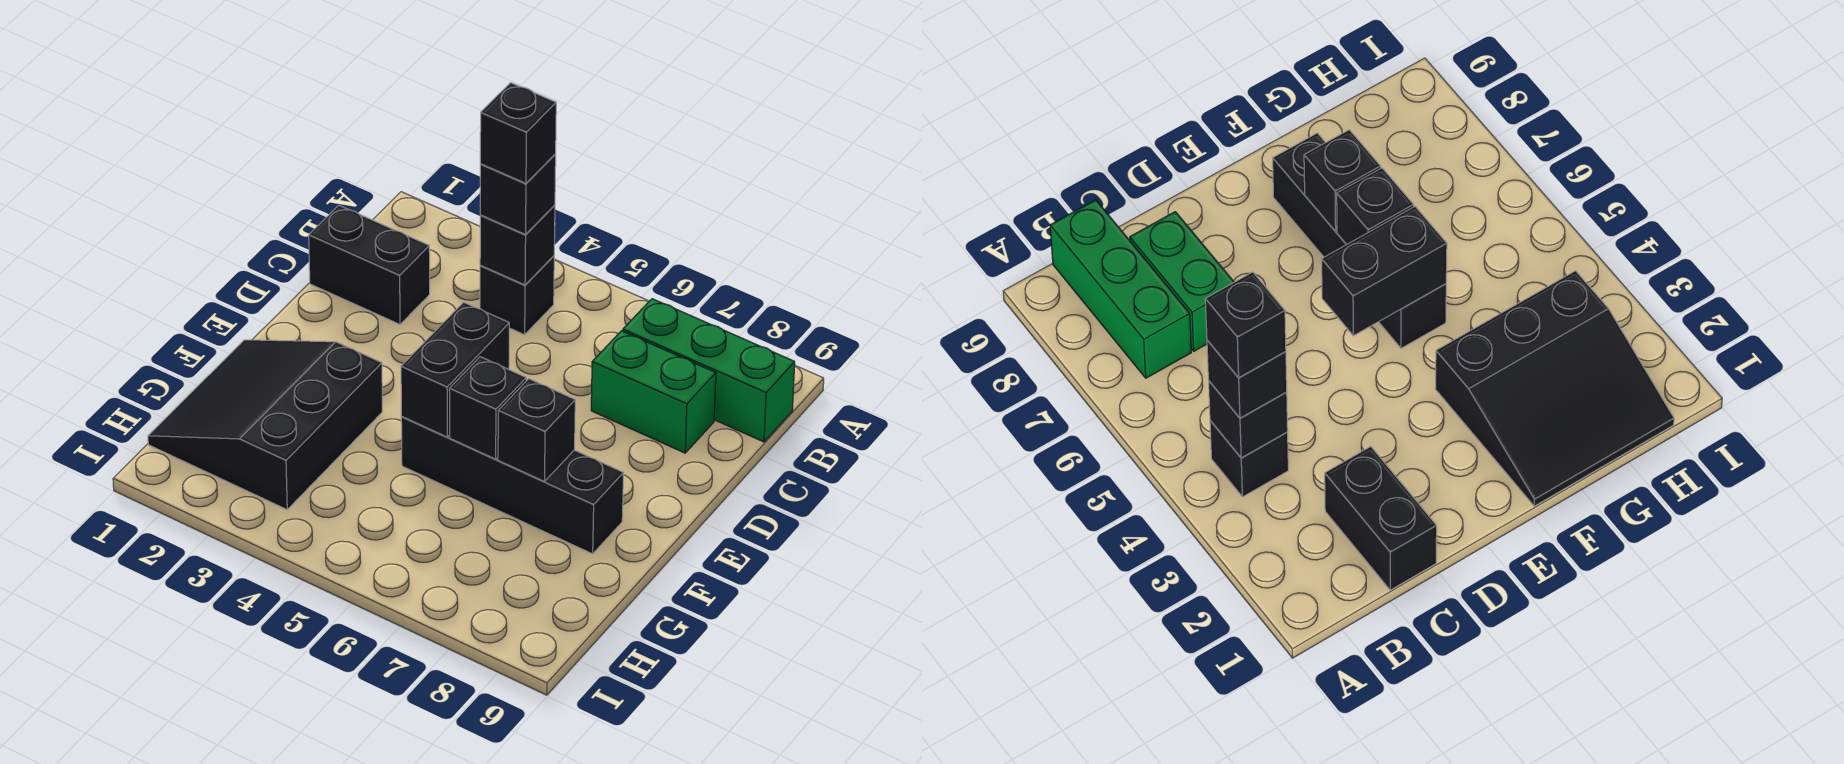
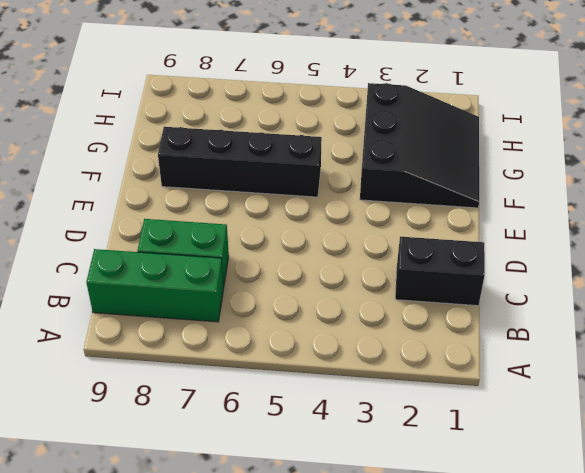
none -> black 1x1 brick [480,256,554,335]
none -> black 1x1 brick [480,205,555,285]
none -> black 1x2 brick [401,302,509,437]

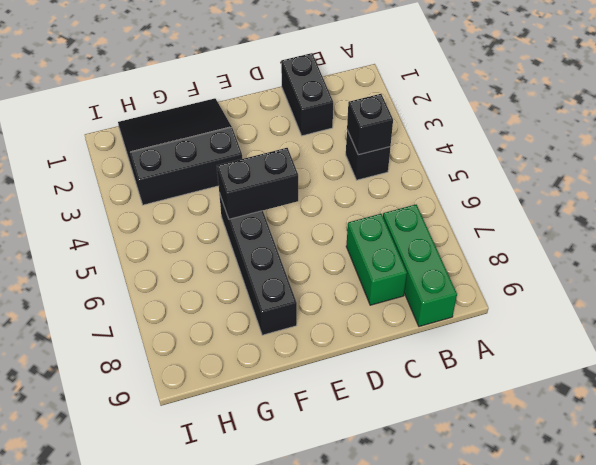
none -> black 1x1 brick [449,357,526,459]
none -> black 1x1 brick [498,379,575,482]
none -> black 1x1 brick [480,154,556,235]

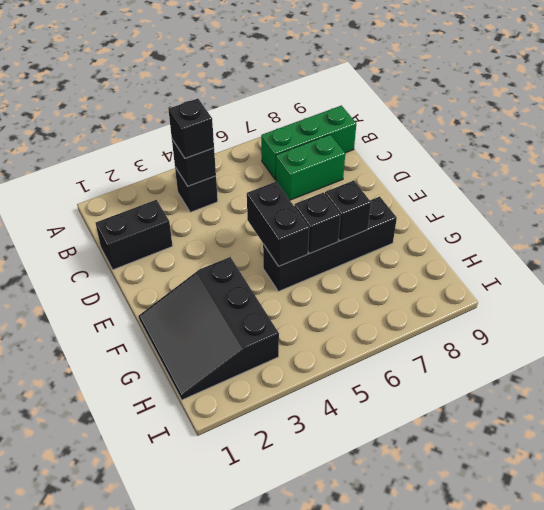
none -> black 1x1 brick [480,83,556,183]

